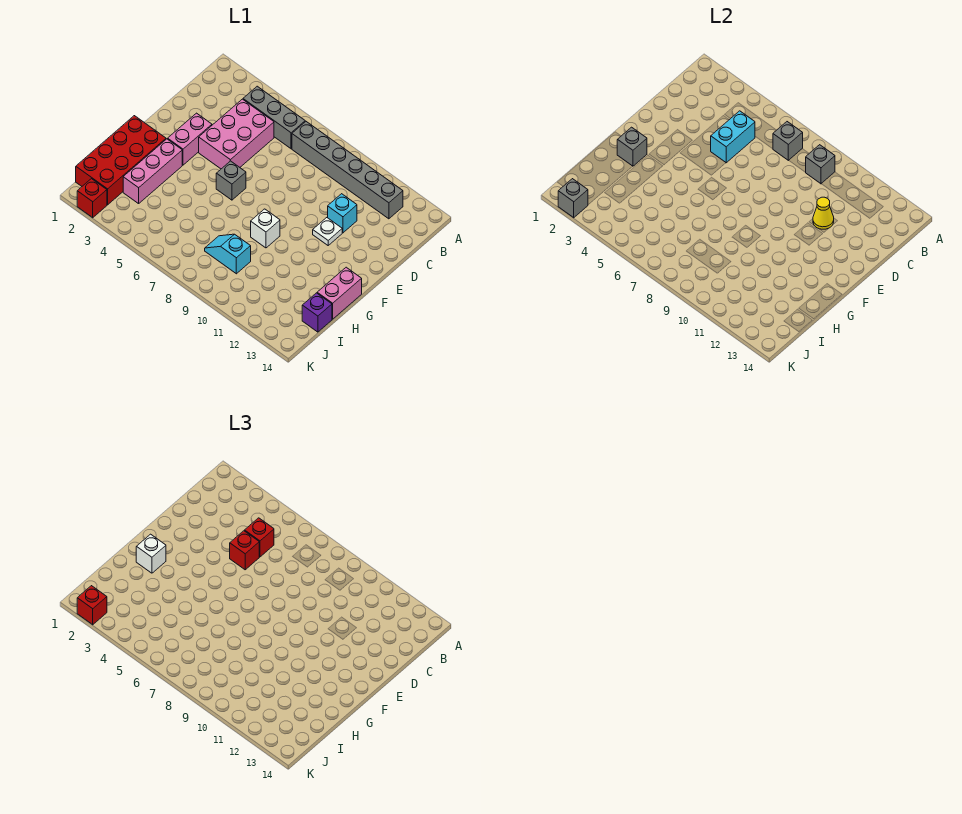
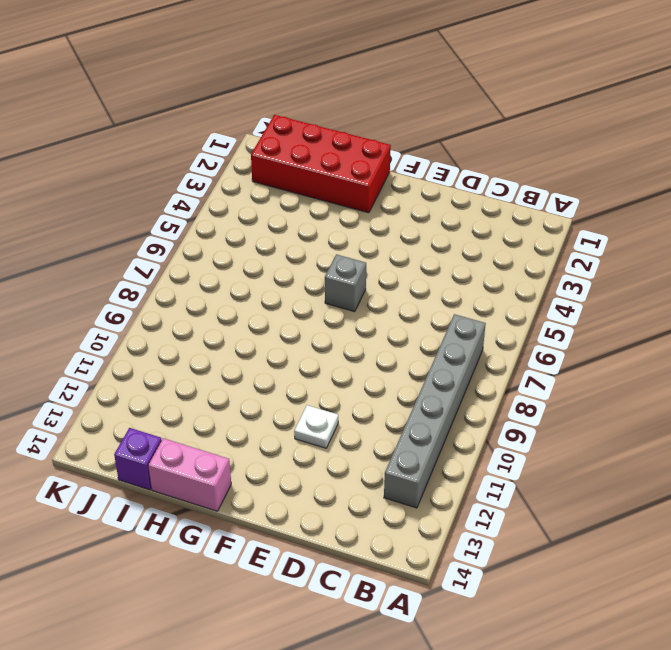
none -> grey 1x3 brick [243,86,305,149]
none -> pink 2x3 brick [199,99,274,169]
none -> cyan 1x1 brick [328,194,357,233]

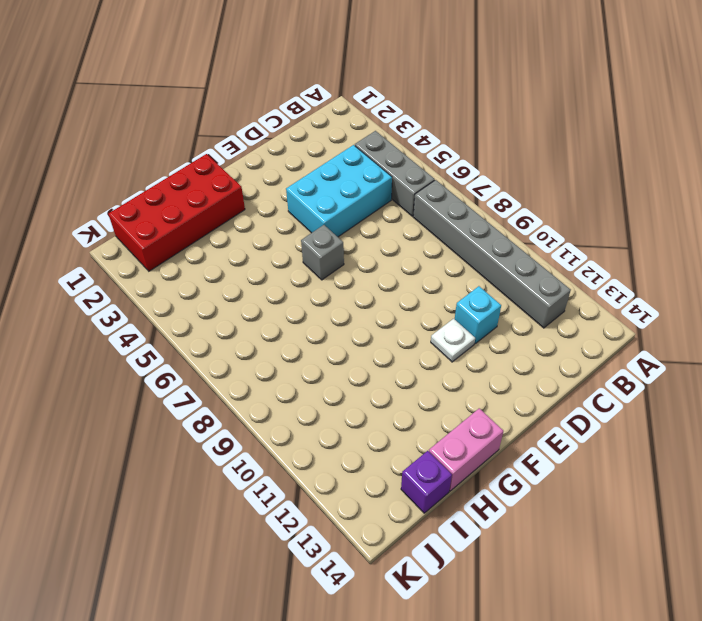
cyan 2x3 brick [286,145,392,237] -> pink 2x3 brick [199,99,274,169]
none -> pink 1x2 brick [168,113,212,165]
none -> pink 1x3 brick [123,139,182,204]
none -> white 1x1 brick [251,209,280,248]

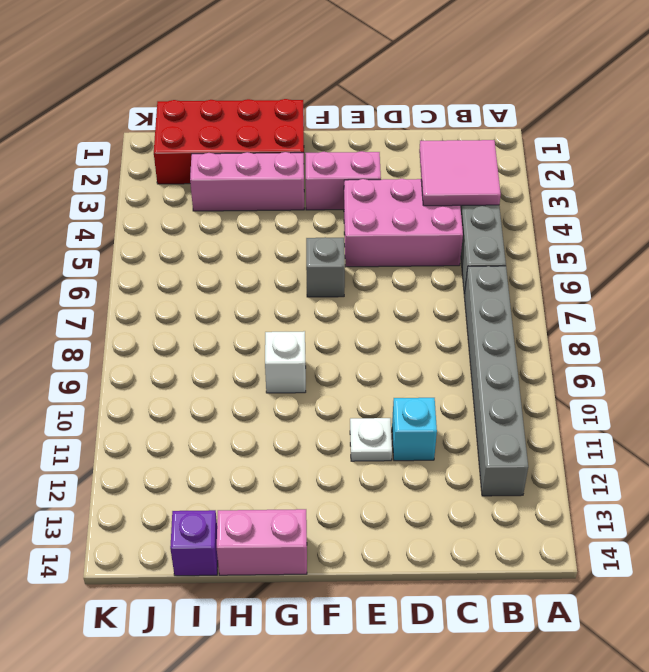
pink 2x2 tile [419,140,501,206] -> none
none -> cyan 1x2 slope [205,234,251,274]
none -> red 1x1 brick [77,179,107,218]
none -> grey 1x1 brick [773,122,803,160]

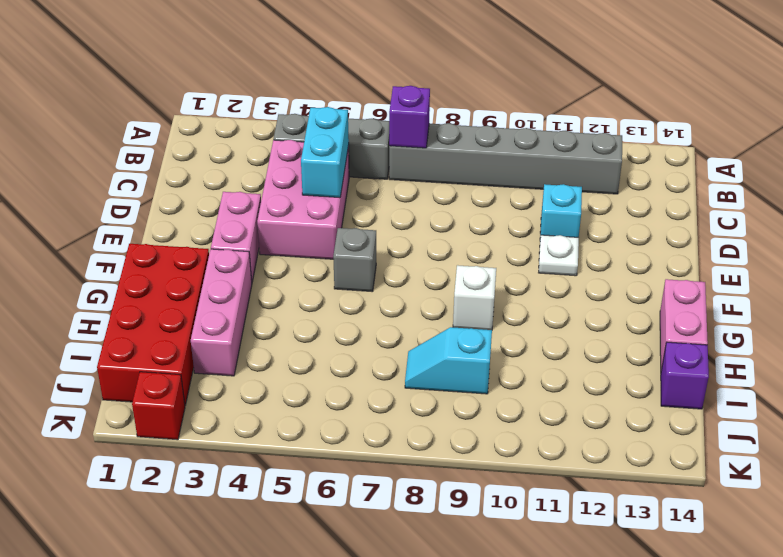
purple 1x1 brick [389,86,430,148] -> grey 1x1 brick [773,122,803,160]
none -> grey 1x1 brick [806,145,835,184]
none -> yellow 1x1 cone [813,197,834,229]
none -> grey 1x1 brick [617,127,647,166]

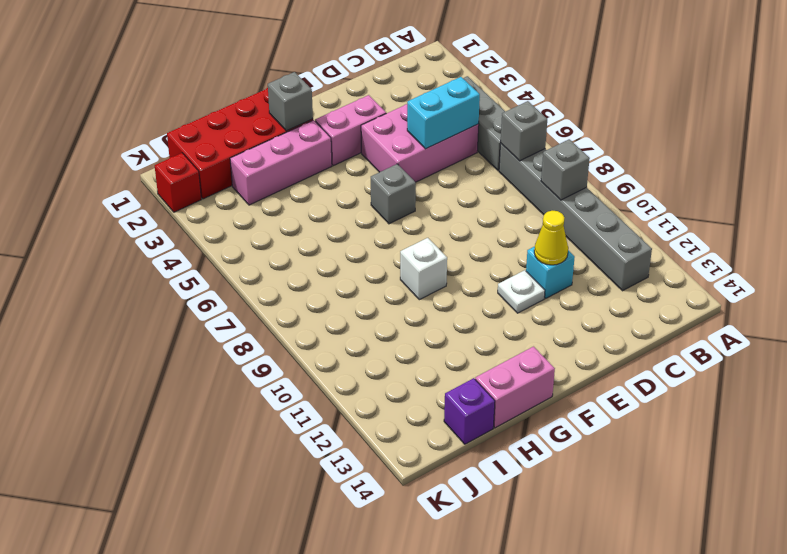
none -> cyan 1x2 slope [205,234,251,274]
none -> grey 1x1 brick [558,179,588,218]
none -> red 1x1 brick [245,518,274,557]

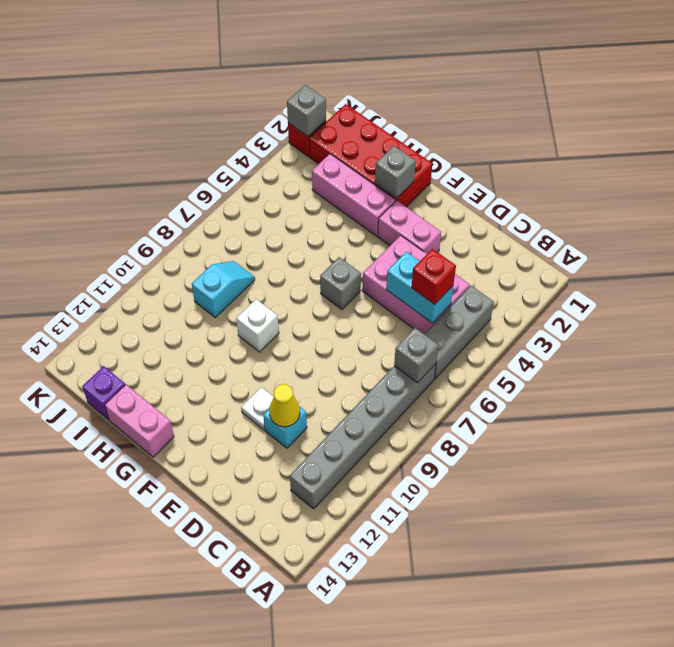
none -> grey 1x1 brick [806,145,835,184]
none -> red 1x1 brick [230,531,259,570]
none -> white 1x1 brick [136,534,166,573]

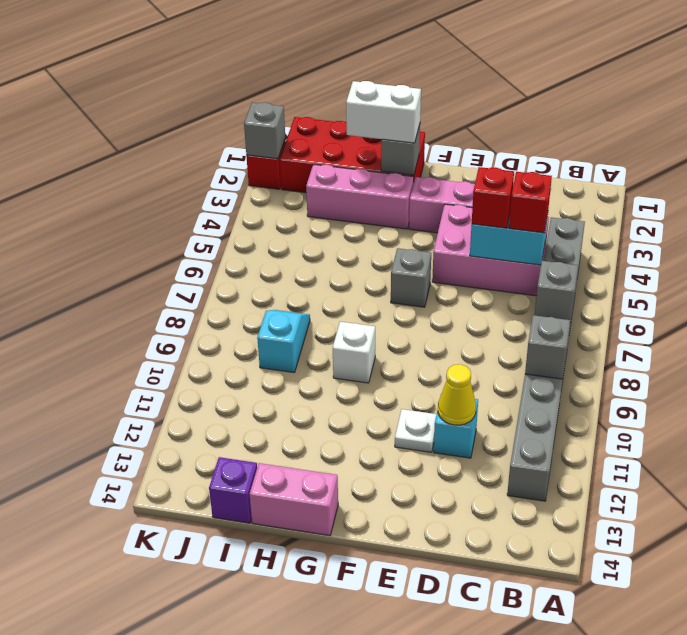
white 1x2 brick [346,81,421,143] -> white 1x1 brick [136,534,166,573]
none -> red 1x1 brick [77,586,107,625]

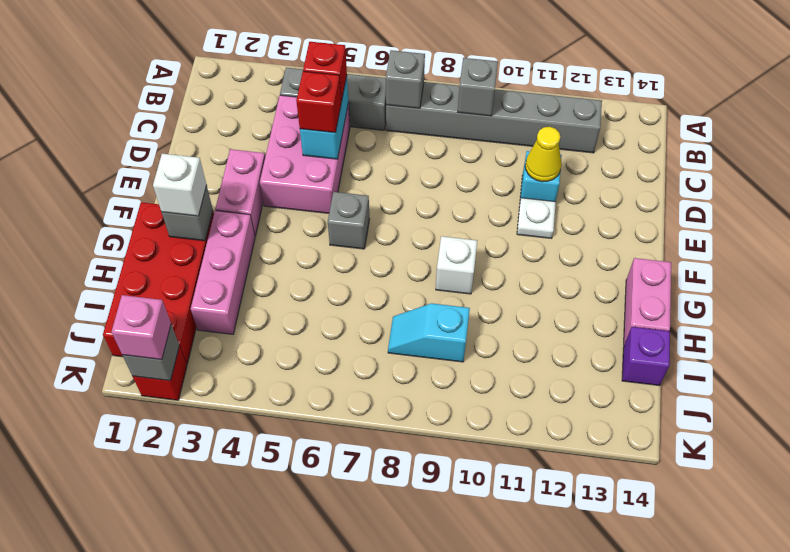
pink 1x1 brick [111,295,171,360] -> red 1x1 brick [77,586,107,625]

